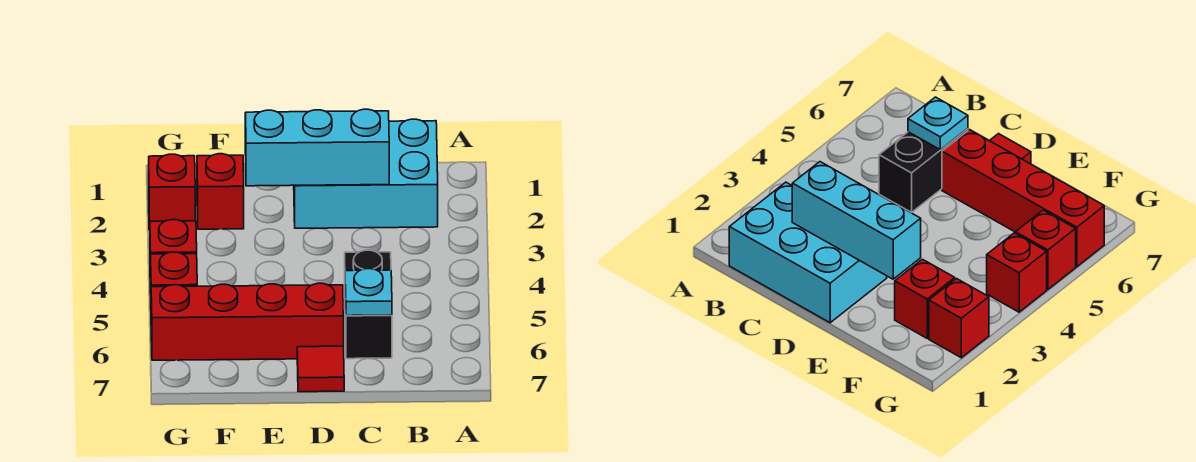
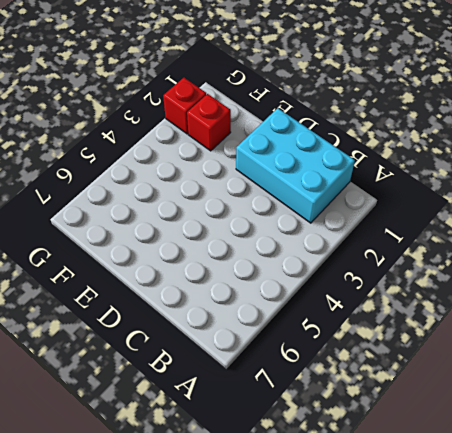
none -> black 1x2 brick [345,250,392,359]
none -> red 1x4 brick [151,283,344,360]

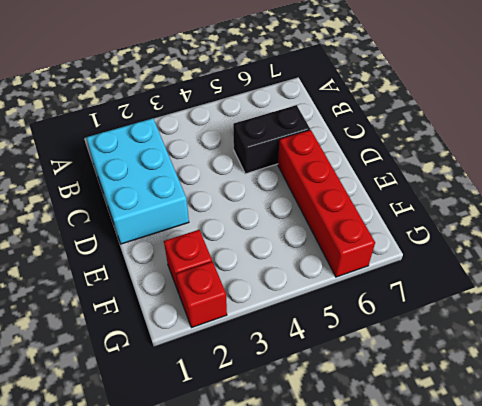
none -> red 1x1 tile [297,346,344,392]
none -> red 1x1 brick [150,220,197,293]

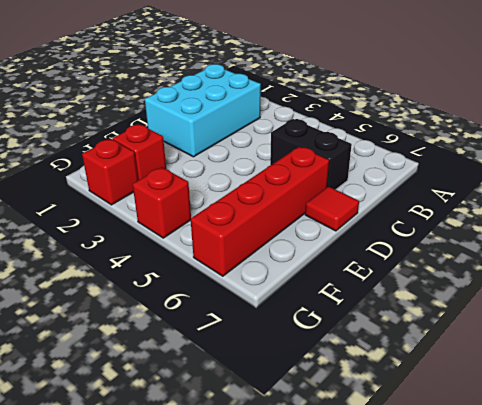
none -> red 1x1 brick [151,252,197,287]
none -> cyan 1x3 brick [245,109,389,186]

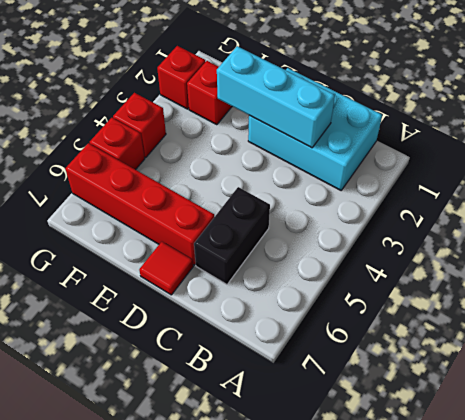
none -> cyan 1x1 plate [345,269,392,316]

